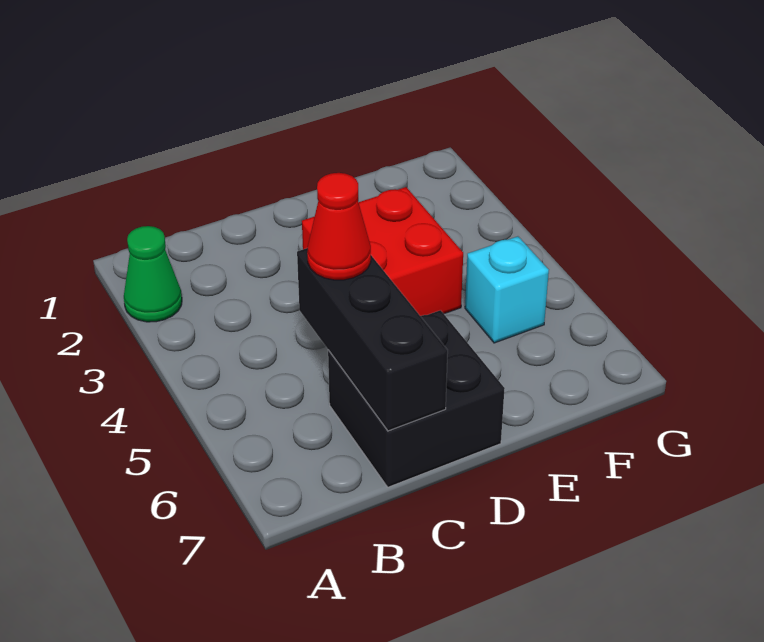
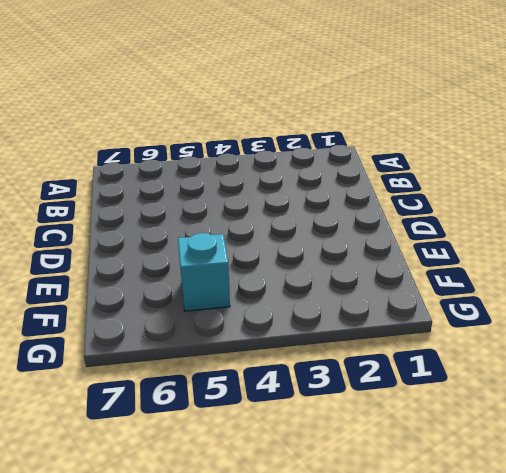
none -> green 1x1 cone [124,226,182,322]
none -> black 2x2 brick [328,310,505,487]

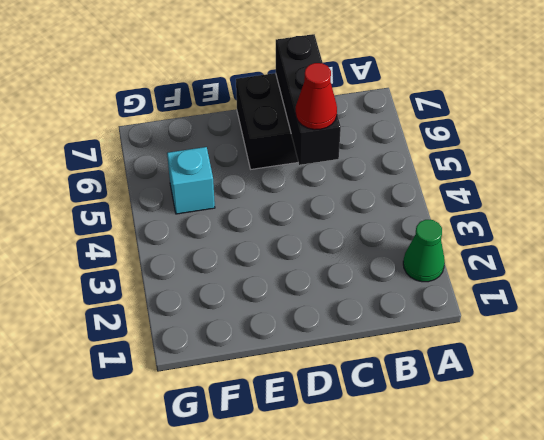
none -> red 2x2 brick [302,187,463,316]

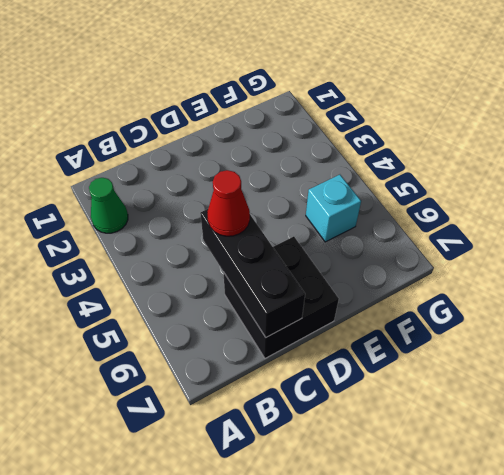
none -> red 2x2 brick [302,187,463,316]

